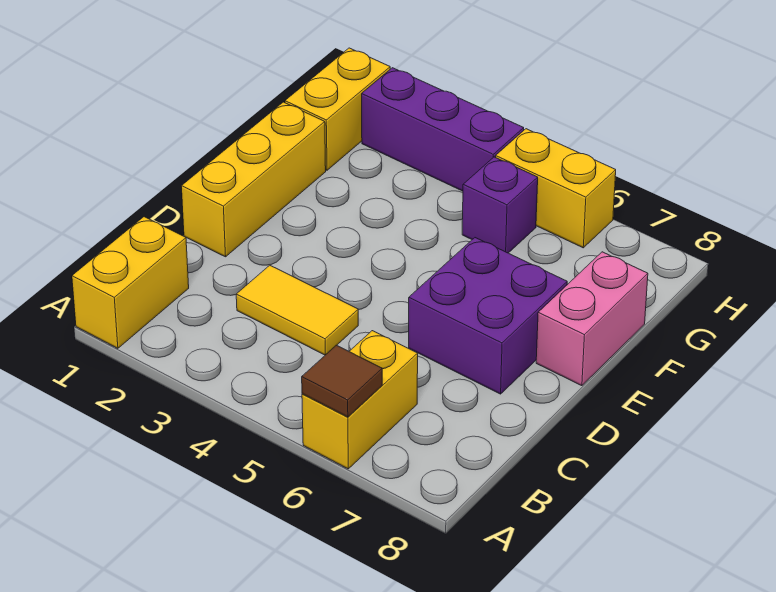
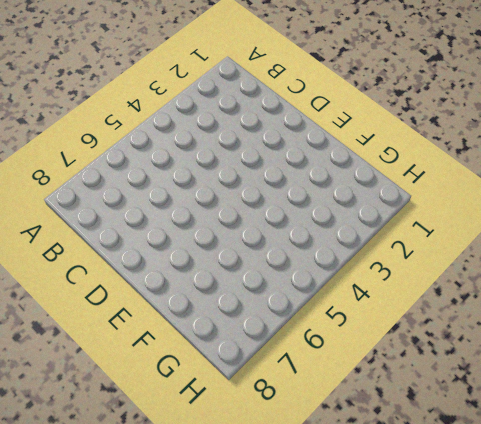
none -> yellow 1x2 brick [72,217,189,348]
none -> yellow 1x2 brick [302,331,418,469]

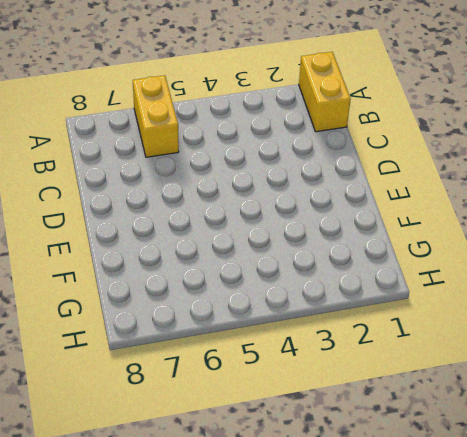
none -> yellow 1x2 tile [236,265,358,355]
none -> yellow 1x3 brick [182,102,326,257]

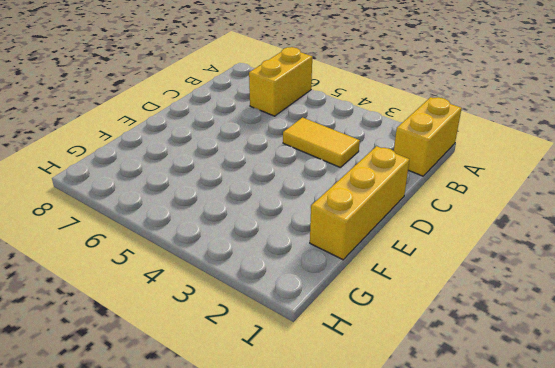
none -> purple 2x2 brick [409,238,567,394]
none -> pink 1x2 brick [536,252,648,386]

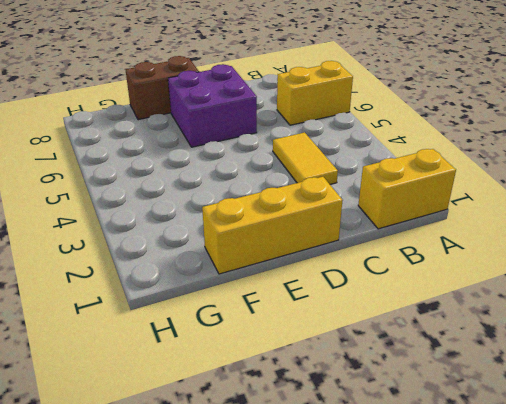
brown 1x2 brick [126,56,199,120] -> pink 1x2 brick [536,252,648,386]
none -> yellow 1x2 brick [285,48,390,170]
none -> purple 1x1 brick [462,157,538,253]

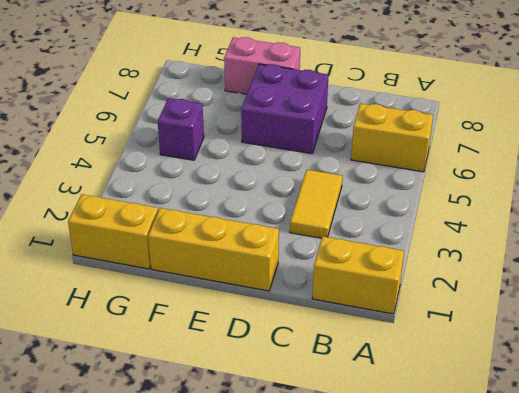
none -> purple 1x3 brick [362,68,524,191]
none -> yellow 1x2 brick [496,129,616,248]

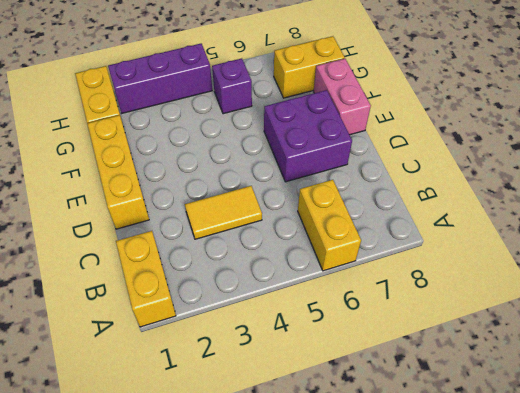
yellow 1x2 brick [274,36,345,98] -> yellow 1x2 brick moved to [496,129,616,248]
none -> brown 1x1 tile [302,345,382,417]

